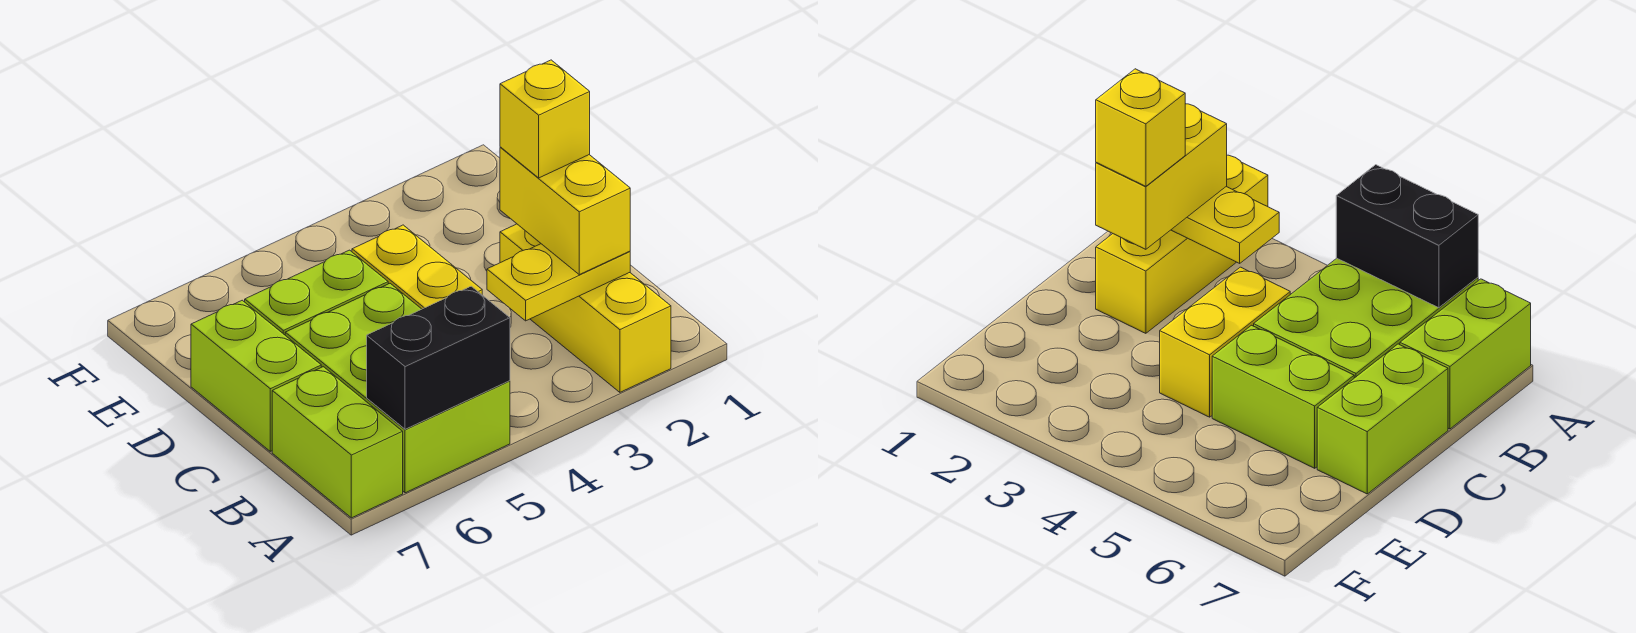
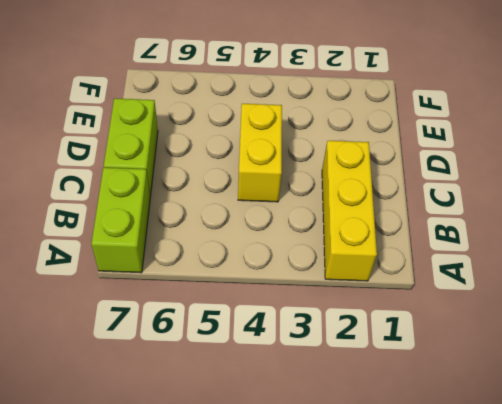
none -> lime 2x3 brick [285,284,510,493]
none -> lime 1x2 brick [245,250,388,335]

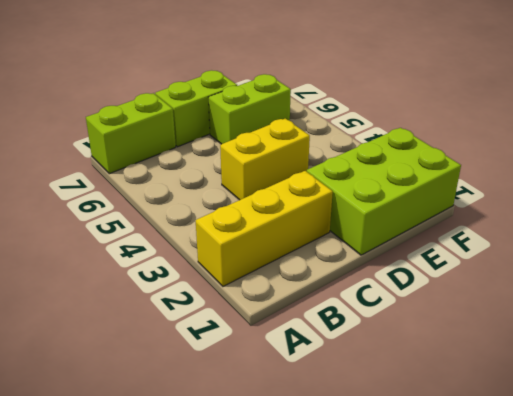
lime 2x3 brick [307,128,461,255] -> lime 2x3 brick moved to [285,284,510,493]
lime 1x2 brick [209,74,291,144] -> lime 1x2 brick turned to [245,250,388,335]
none -> black 1x2 brick [367,286,510,429]
none -> yellow 1x2 plate [487,244,630,321]

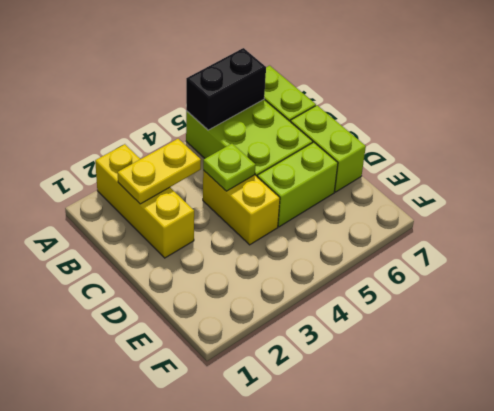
lime 1x1 plate [203,144,255,191] -> none
none -> yellow 1x2 brick [500,147,630,275]
none -> yellow 1x1 brick [500,60,590,178]

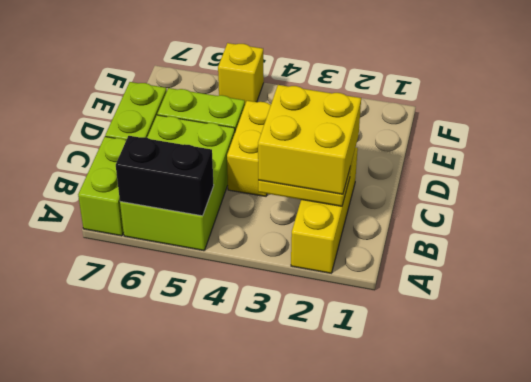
yellow 2x2 brick [258,85,361,194] -> yellow 1x2 brick [500,147,630,275]
yellow 1x1 brick [218,43,264,104] -> yellow 1x1 brick moved to [500,60,590,178]

